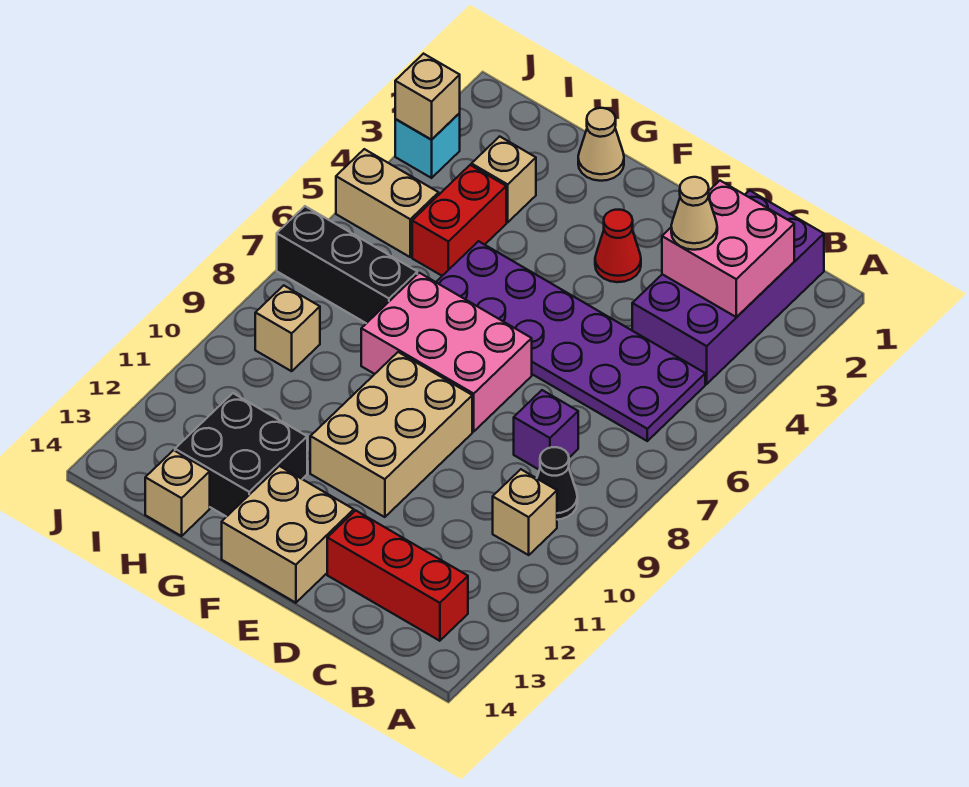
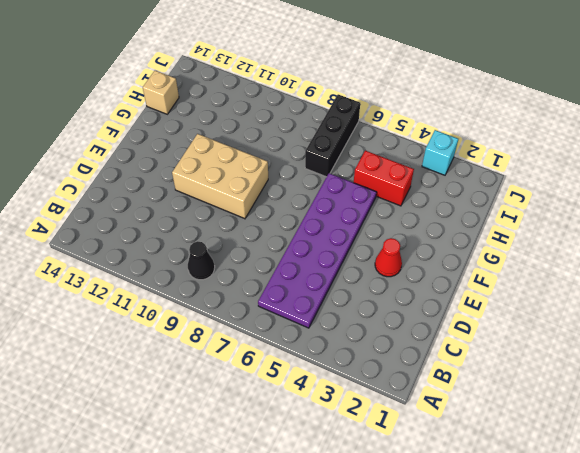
none -> purple 2x4 brick [632,190,824,384]
none -> tan 1x1 brick [493,469,557,555]
none -> red 1x3 brick [327,510,468,641]

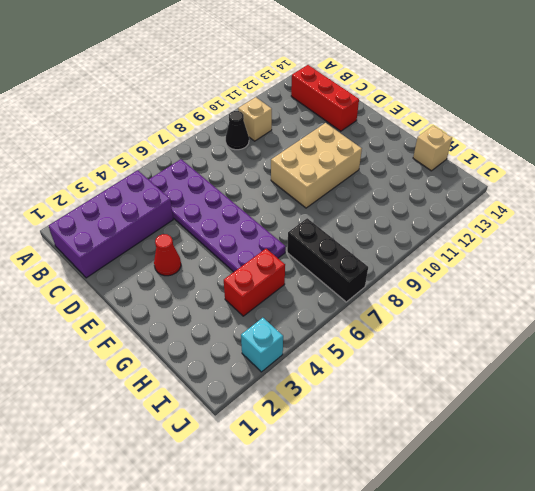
none -> purple 1x1 brick [514,390,578,470]
none -> pink 2x3 brick [361,273,532,431]
none -> tan 2x2 brick [222,466,354,603]

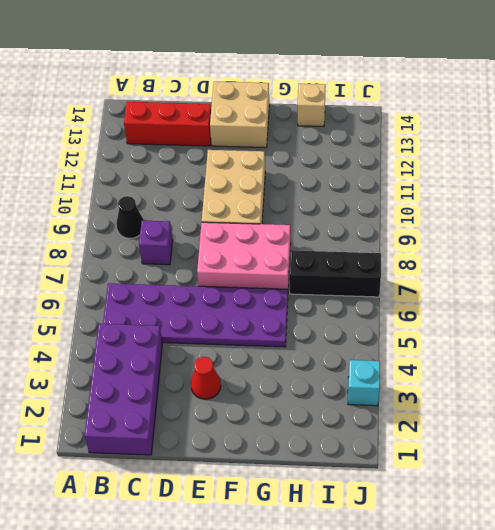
none -> tan 1x1 brick [493,469,557,555]
none -> tan 1x1 cone [578,108,624,181]
none -> black 2x2 brick [175,393,307,517]

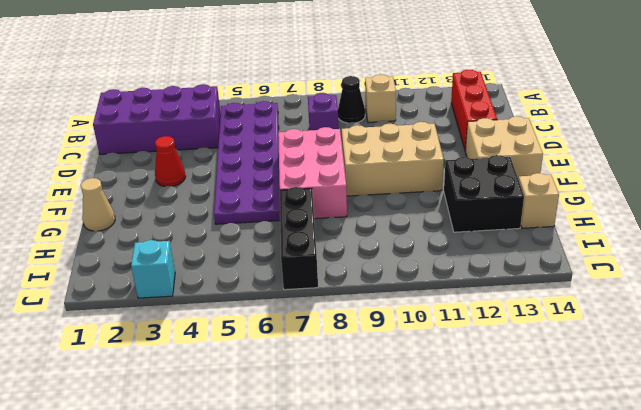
none -> tan 1x1 brick [471,136,536,222]
none -> red 1x2 brick [412,165,506,276]
none -> tan 1x2 brick [336,149,439,257]

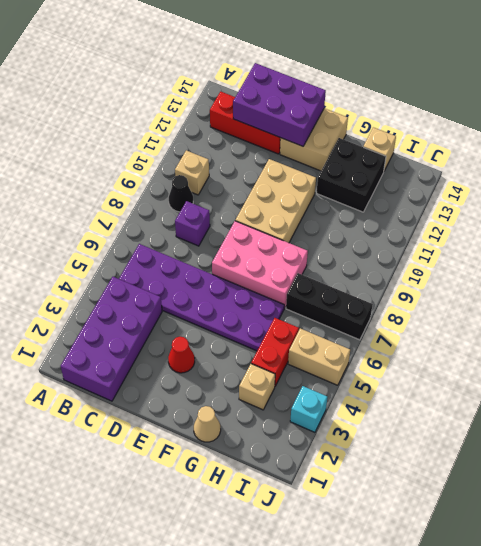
purple 2x3 brick [233,63,326,146] -> none
none -> tan 1x1 brick [255,285,320,371]
none -> pink 2x2 brick [662,181,794,317]
none -> tan 1x1 brick [395,54,460,140]

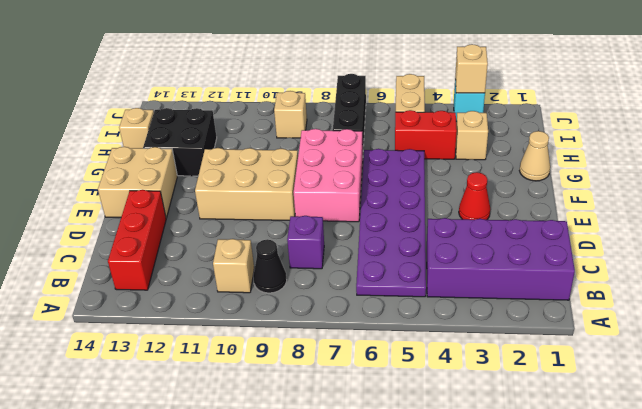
none -> pink 2x2 brick [662,181,794,317]
none -> tan 1x1 cone [671,177,717,250]

